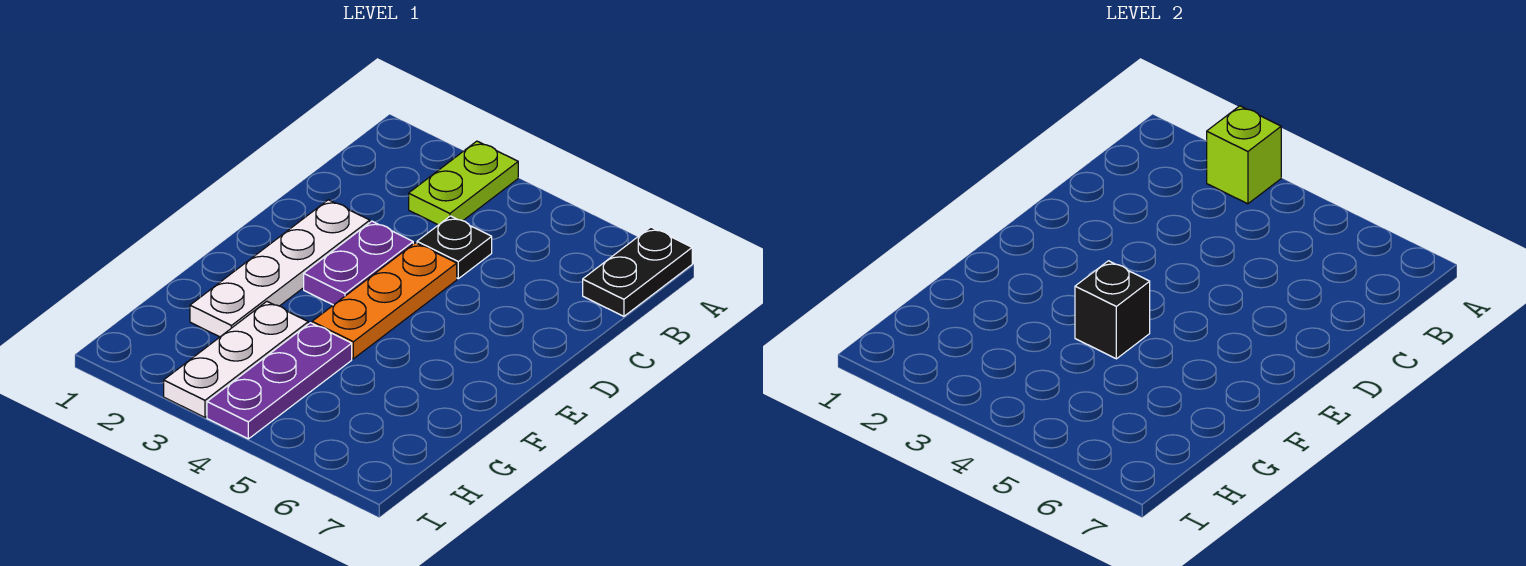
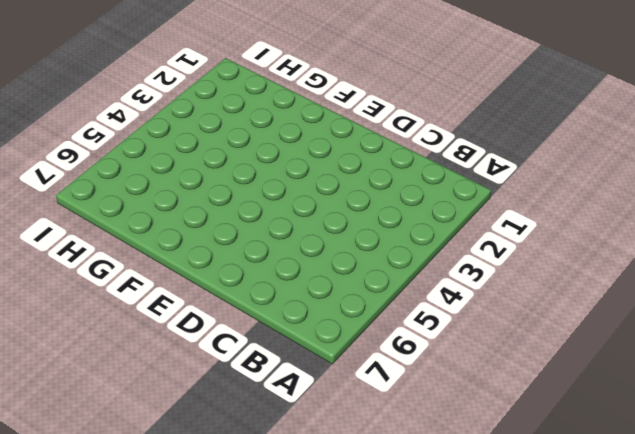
none -> lime 1x2 plate [409,141,518,225]
none -> black 1x2 plate [583,227,692,316]

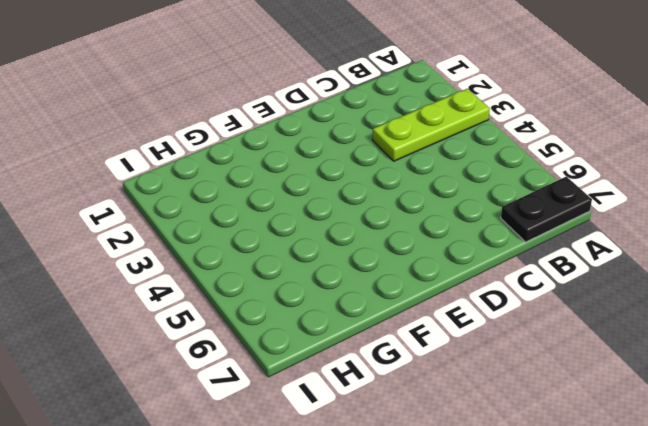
lime 1x3 plate [373,89,490,161] -> lime 1x2 plate [409,141,518,225]
none -> black 1x1 plate [417,216,492,279]
none -> white 1x4 plate [190,200,370,337]

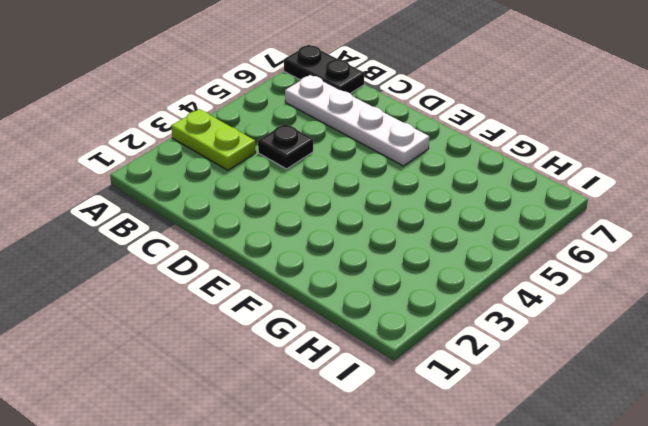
white 1x4 plate [285,75,429,166] -> white 1x4 plate moved to [190,200,370,337]
none -> purple 1x2 plate [304,221,413,305]
none -> orange 1x3 plate [312,243,457,359]

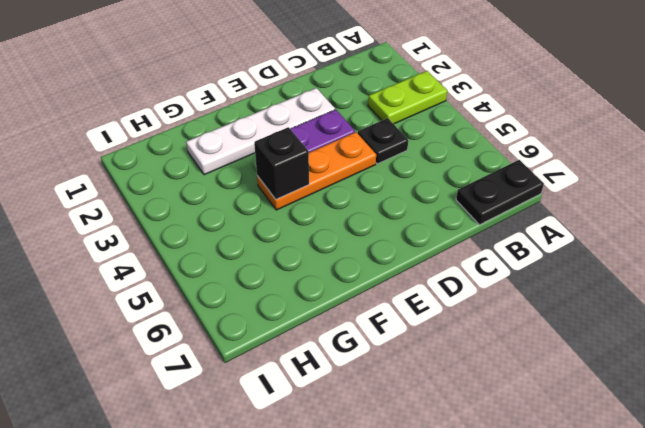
none -> white 1x3 plate [164,302,308,417]
none -> purple 1x3 plate [207,323,352,439]

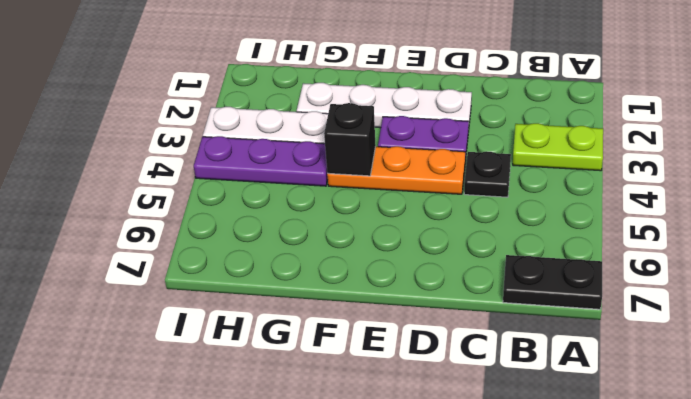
none -> lime 1x1 brick [1207,106,1281,204]

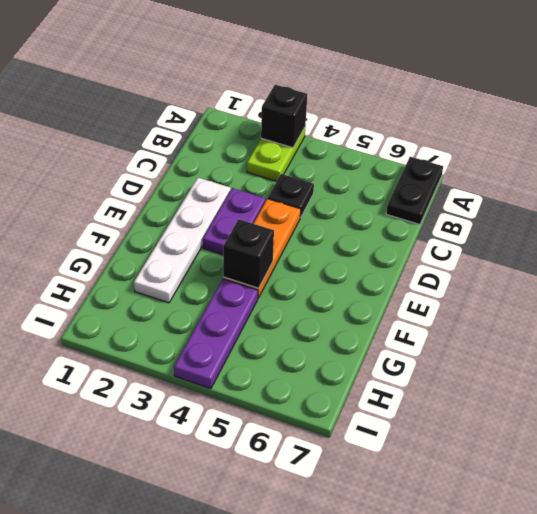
black 1x1 brick [261,85,307,148] -> lime 1x1 brick [1207,106,1281,204]
none -> white 1x3 plate [164,302,308,417]

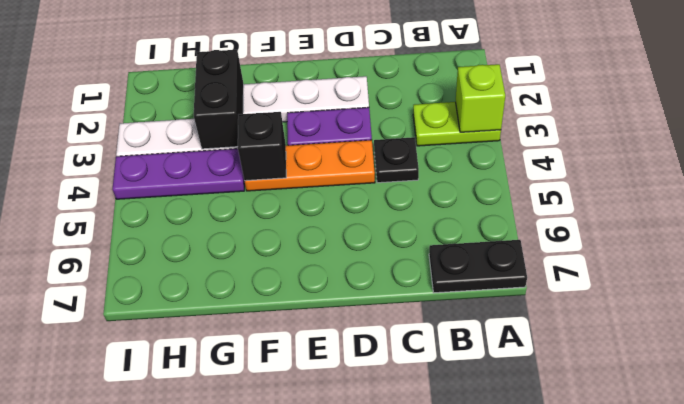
black 1x2 brick [194,50,244,149] -> none

